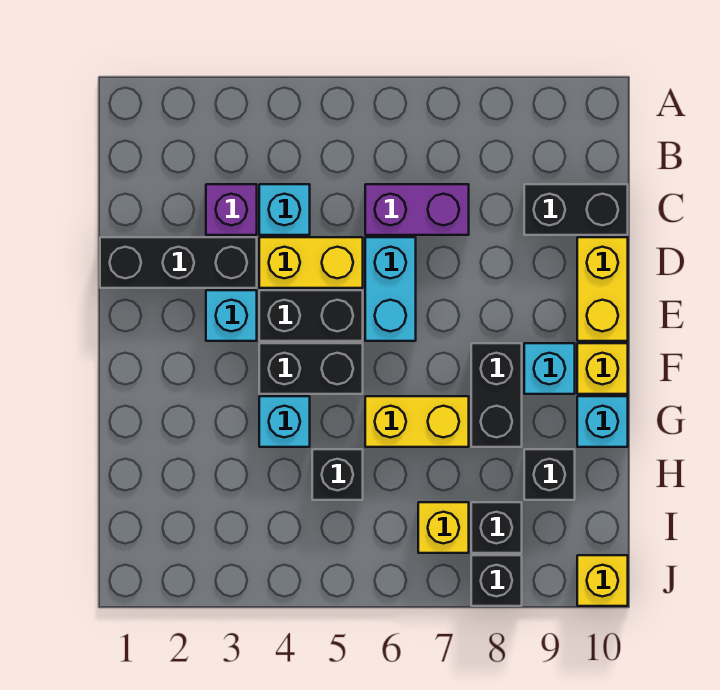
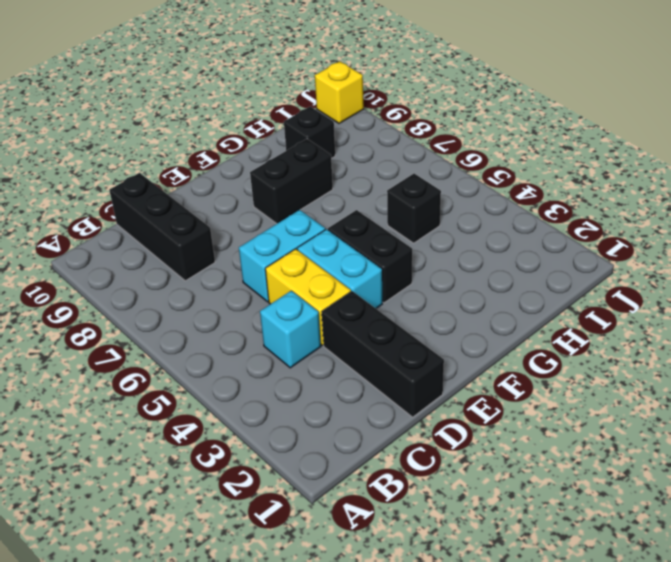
black 1x3 brick [109,173,215,281] -> black 1x2 brick [524,184,628,235]
cyan 1x2 brick [297,229,383,308] -> black 1x2 brick [259,290,363,341]
none -> purple 1x1 brick [206,184,257,235]
none -> purple 1x2 brick [365,184,469,235]
none -> yellow 1x2 brick [577,237,628,341]

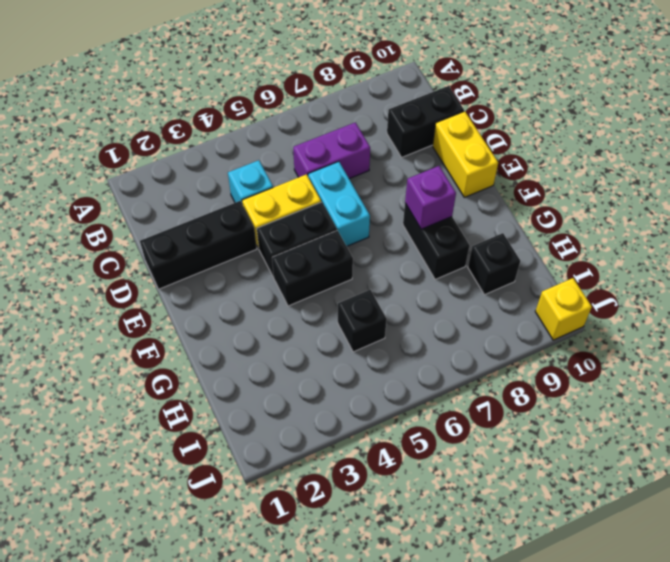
purple 1x1 brick [405,166,456,229] -> purple 1x1 brick moved to [206,184,257,235]
none -> cyan 1x1 brick [206,290,257,341]
none -> cyan 1x1 brick [524,343,575,394]
none -> yellow 1x1 brick [577,343,628,394]

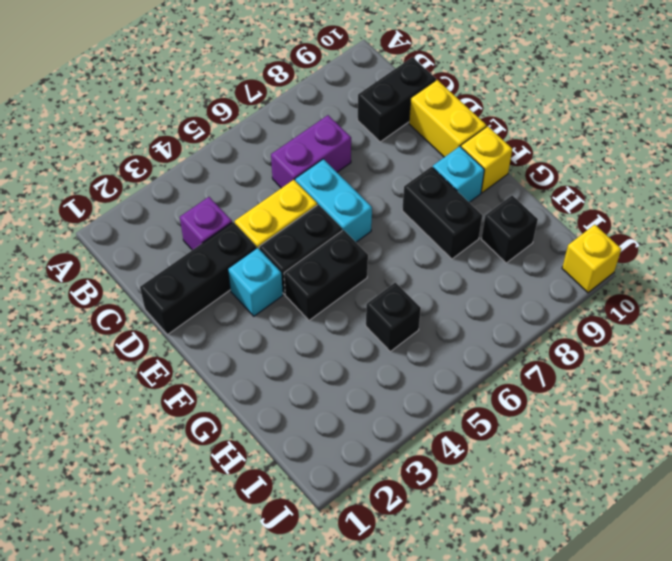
none -> cyan 1x1 brick [259,184,310,235]
none -> cyan 1x1 brick [259,396,310,447]
none -> yellow 1x2 brick [365,396,469,447]

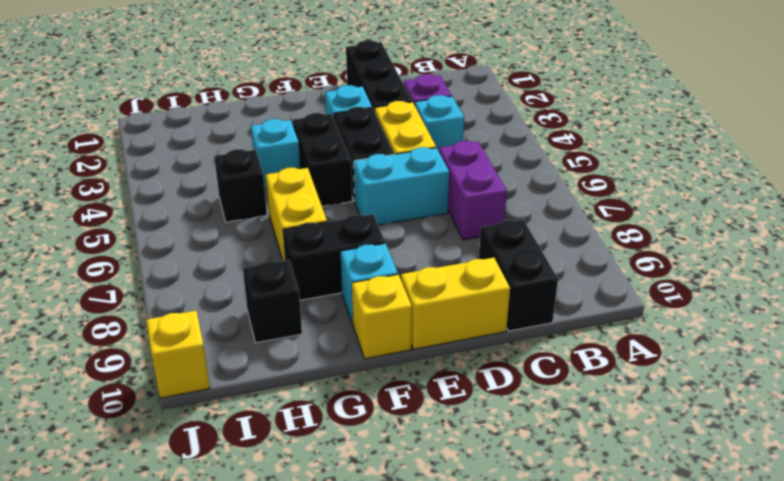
none -> cyan 1x1 brick [577,396,628,447]
none -> yellow 1x1 brick [418,502,469,553]
none -> black 1x1 brick [471,502,522,553]

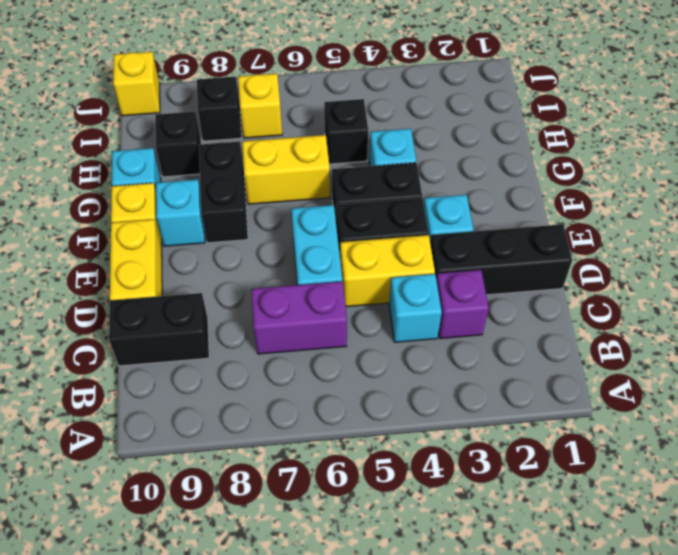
none -> black 1x1 brick [471,555,522,606]

